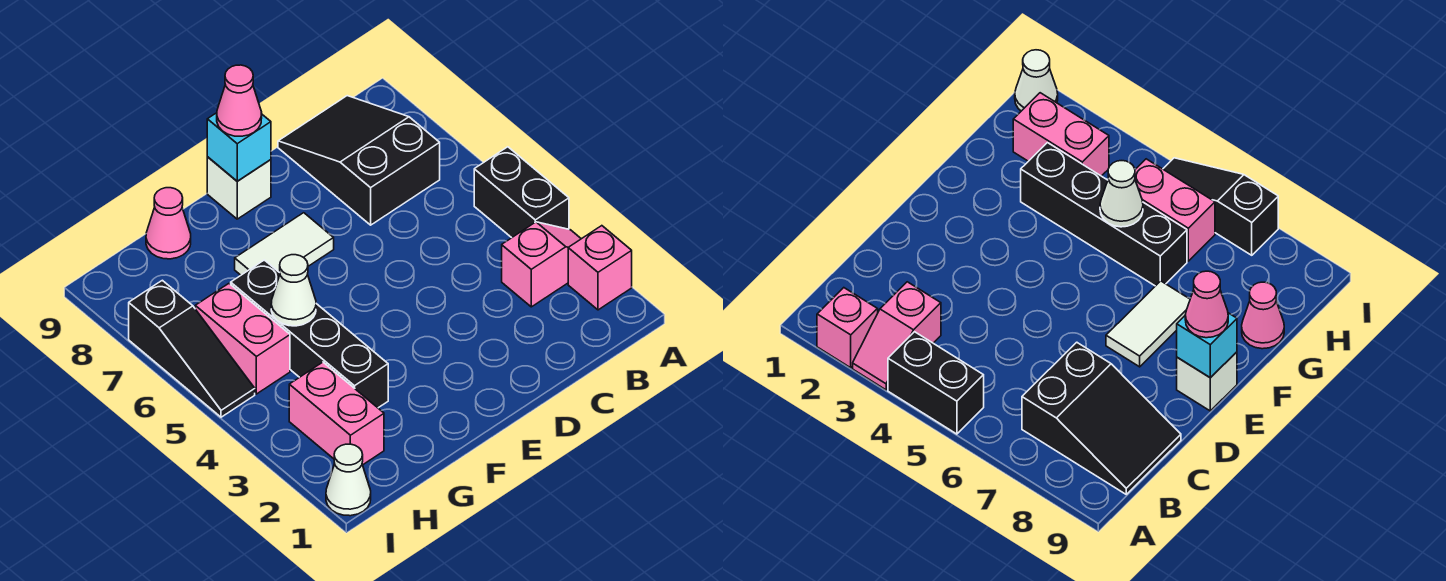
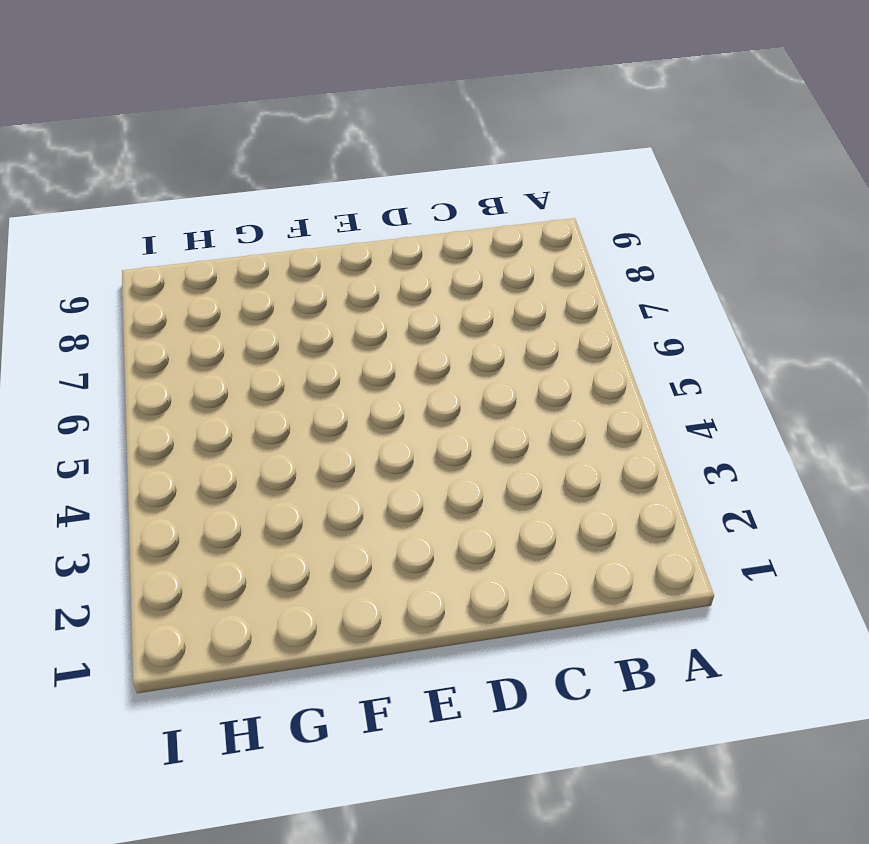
none -> pink 1x1 brick [568,226,632,310]
none -> pink 1x2 slope [502,222,581,307]
none -> black 1x2 brick [474,147,569,238]

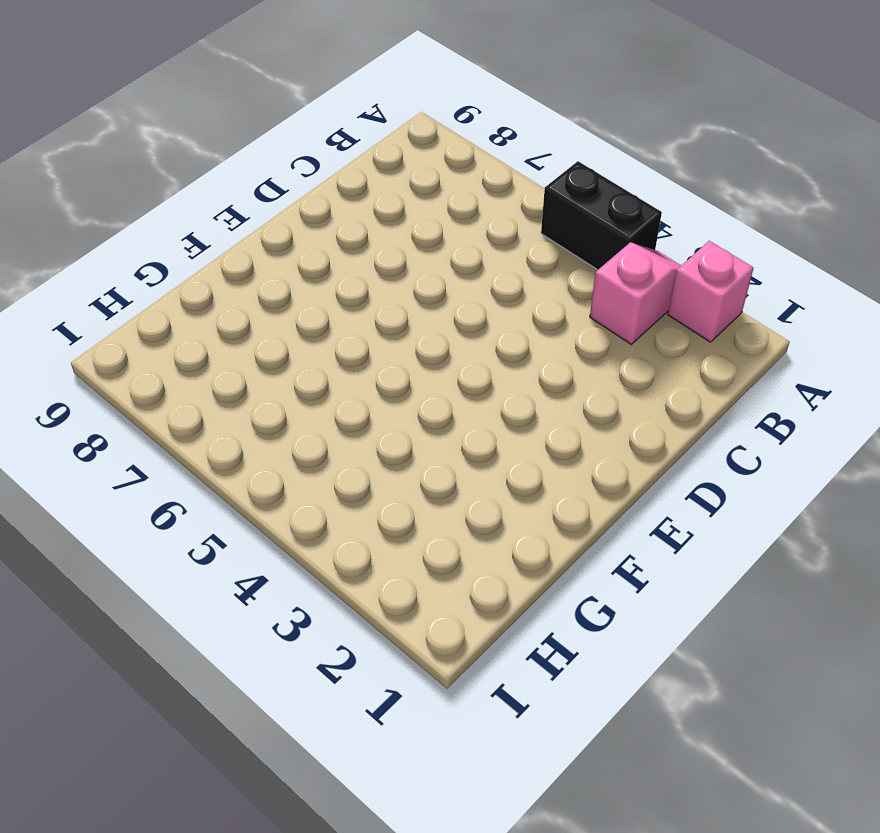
none -> black 2x3 slope [278,96,440,225]
none -> white 1x2 tile [235,213,334,275]
none -> white 1x1 brick [207,157,271,219]

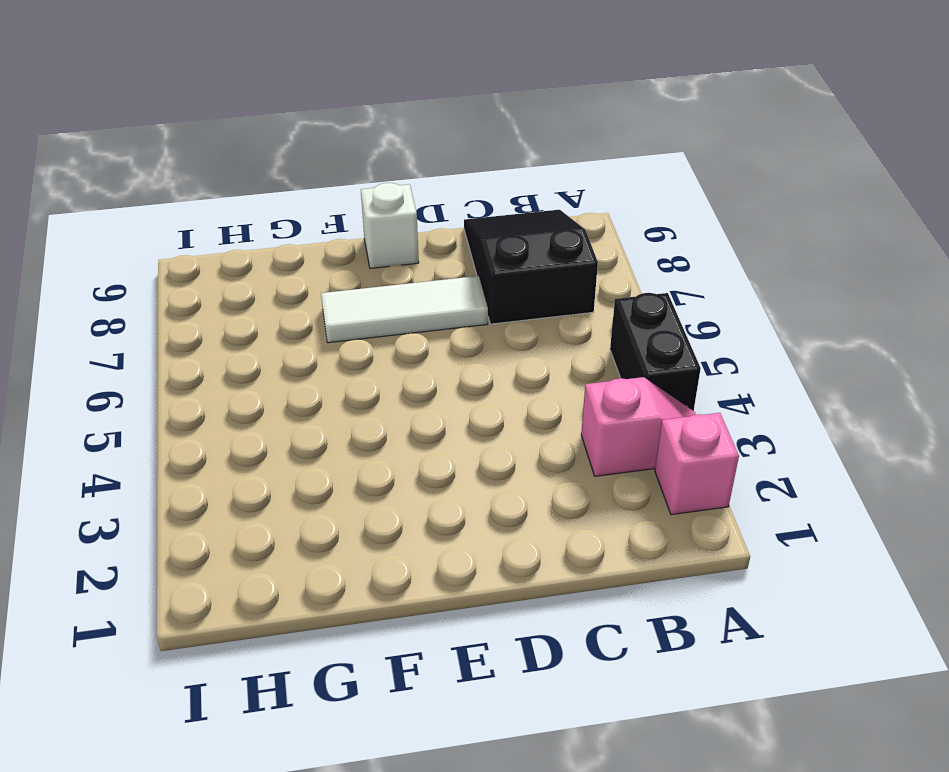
white 1x3 tile [321,276,488,343] -> white 1x2 tile [235,213,334,275]
none -> black 1x4 brick [231,260,388,408]
none -> pink 1x1 cone [146,188,191,259]
none -> pink 1x2 brick [289,362,384,465]

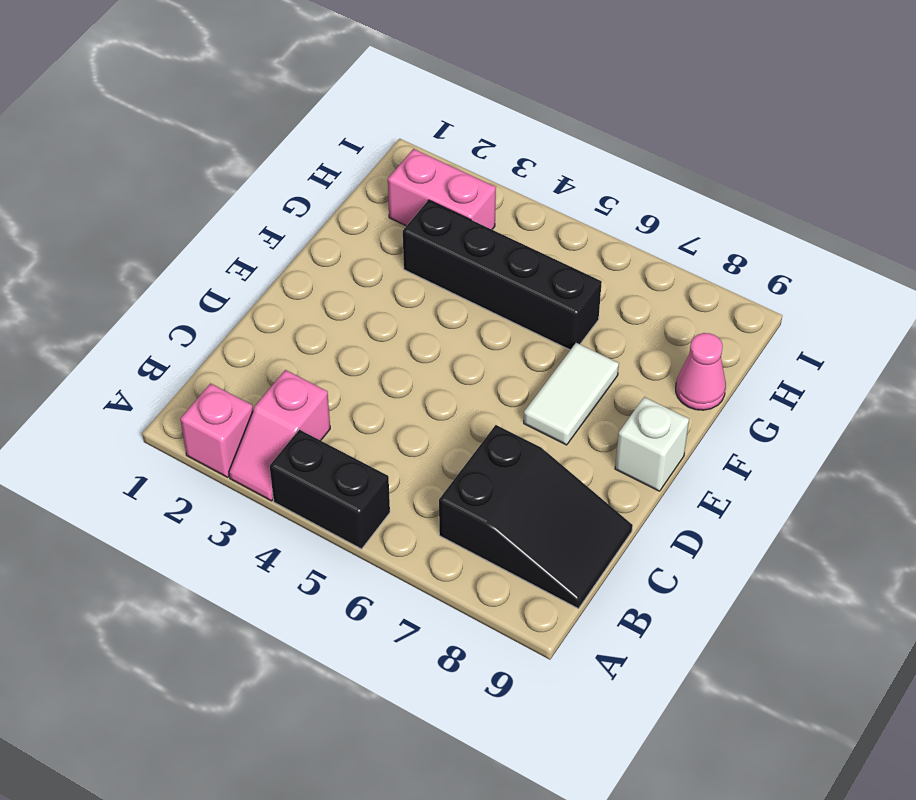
none -> pink 1x2 brick [195,284,290,394]
none -> white 1x1 cone [326,444,371,516]
none -> black 1x3 slope [129,280,255,417]

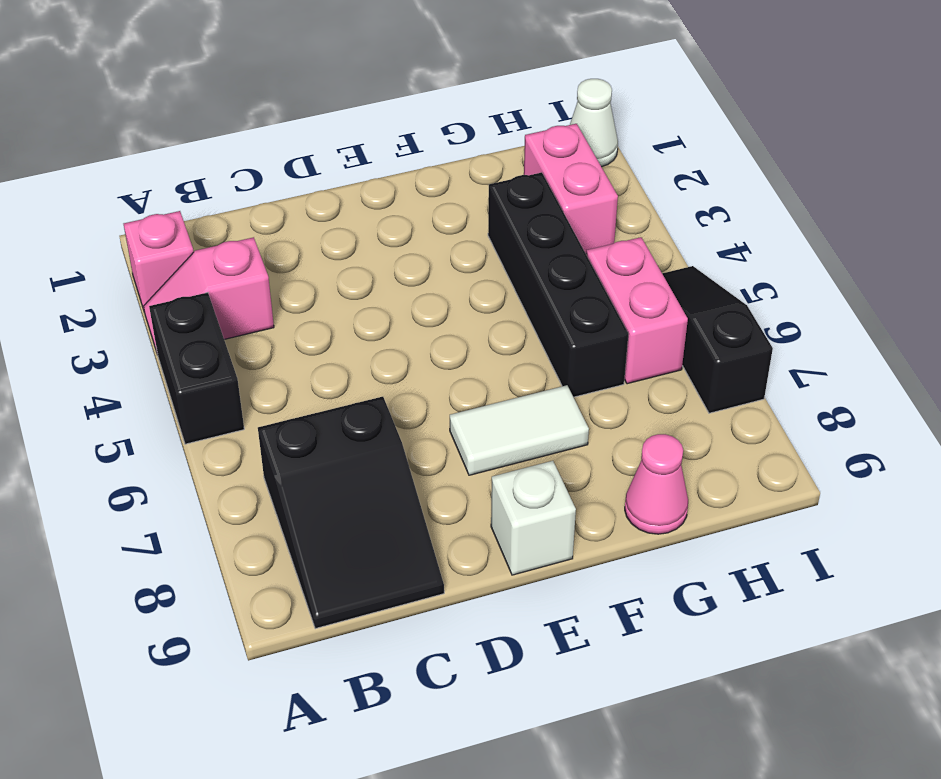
none -> cyan 1x1 brick [207,113,271,181]
none -> white 1x1 cone [271,255,316,326]
none -> pink 1x1 cone [217,65,262,136]

